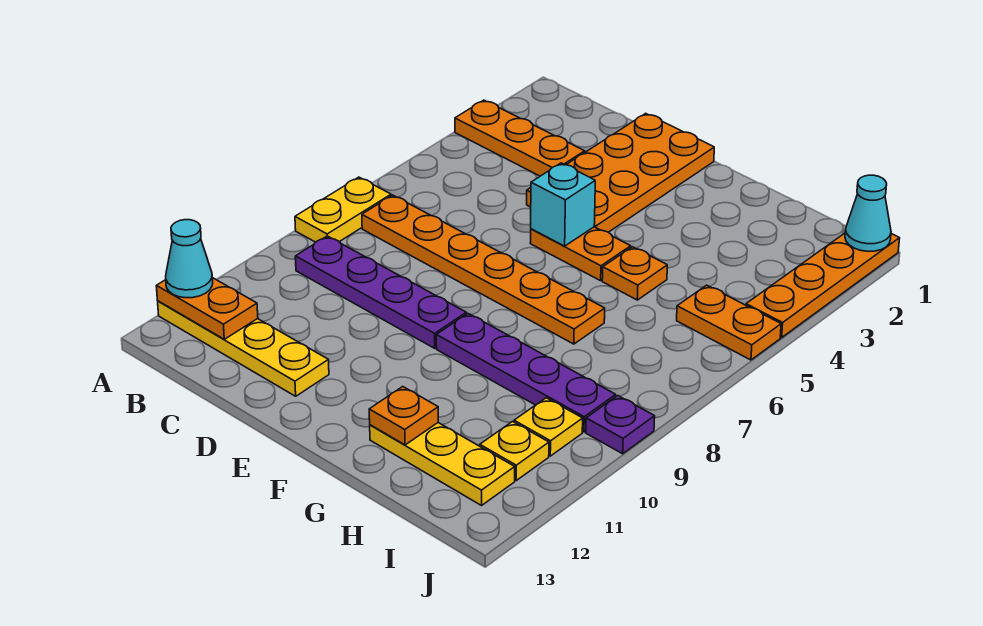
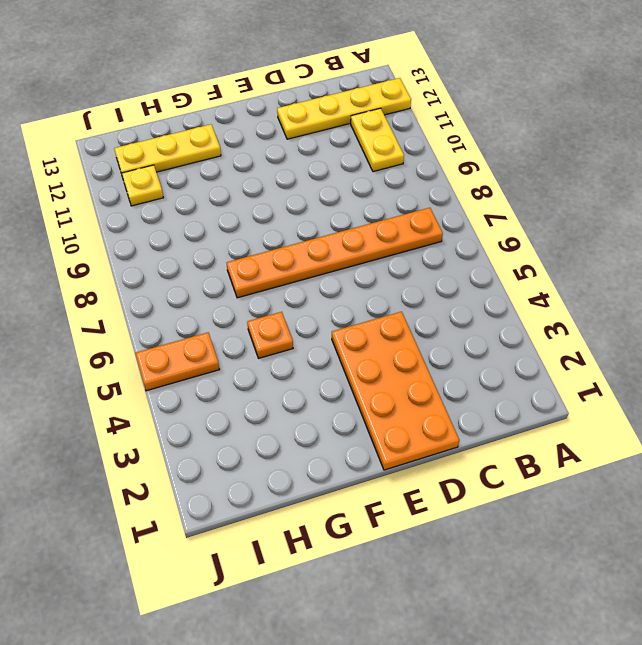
yellow 1x2 plate [351,108,404,172] -> yellow 1x2 plate moved to [295,177,391,242]
none -> orange 1x3 plate [455,100,585,176]
none -> purple 1x4 plate [295,236,466,348]
none -> orange 1x2 plate [530,227,631,281]

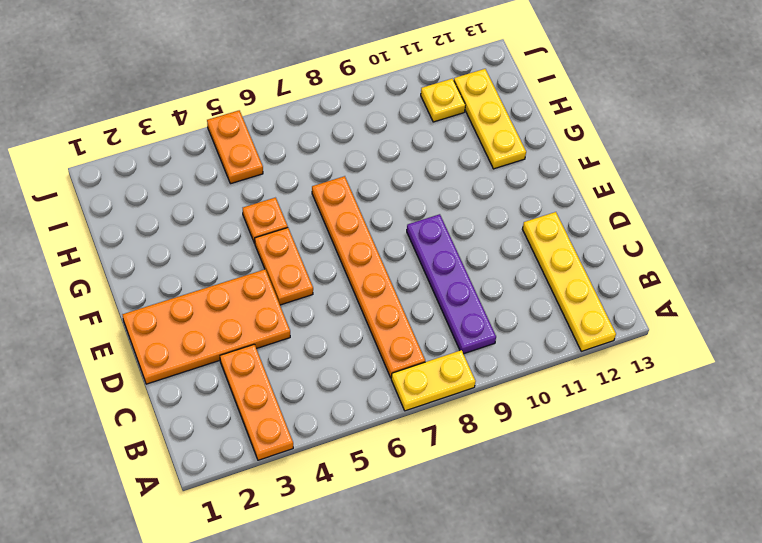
none -> purple 1x4 plate [436,314,616,432]
none -> yellow 1x1 plate [514,398,583,456]
none -> orange 1x4 plate [746,233,900,337]

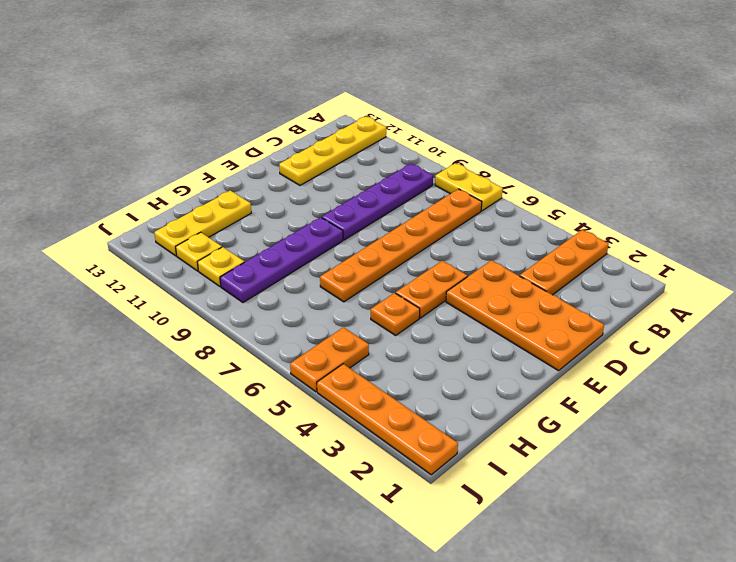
none -> purple 1x1 plate [586,396,655,454]
none -> orange 1x2 plate [156,278,258,339]
none -> cyan 1x1 brick [531,163,595,246]

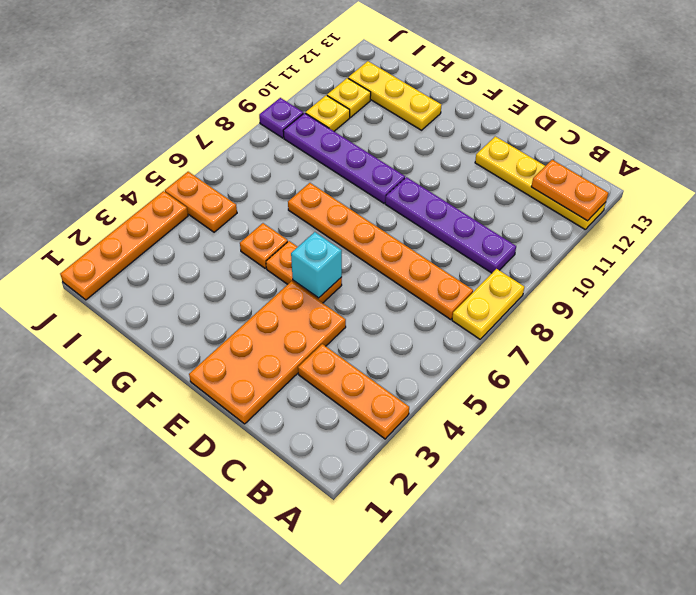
none -> orange 1x1 plate [369,387,438,445]
none -> cyan 1x1 cone [845,175,891,251]
none -> cyan 1x1 cone [166,220,213,298]

